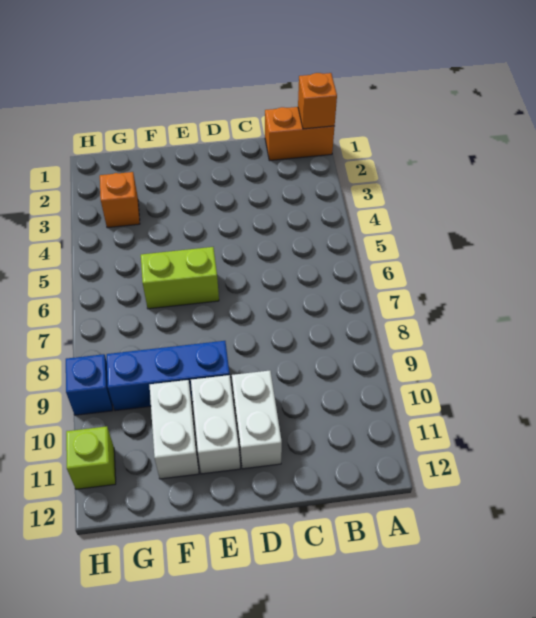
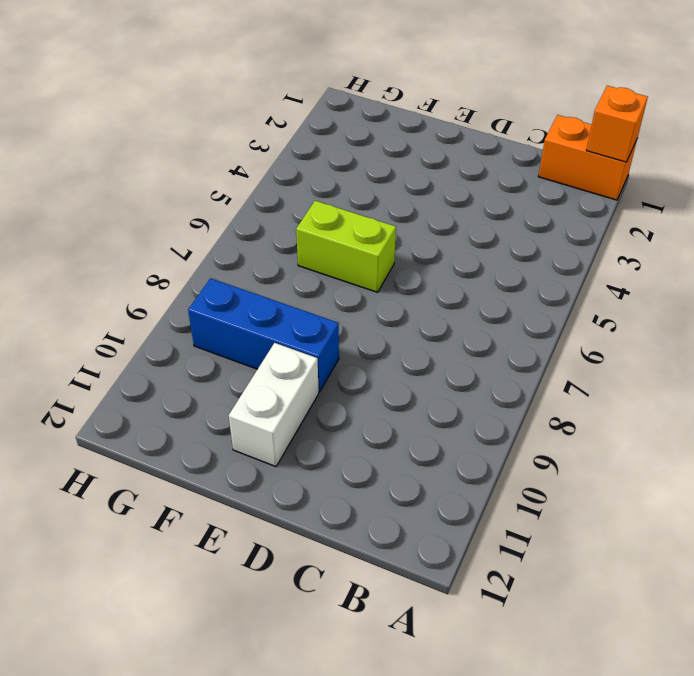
none -> white 1x2 brick [232,371,282,469]
none -> white 1x2 brick [150,380,199,479]

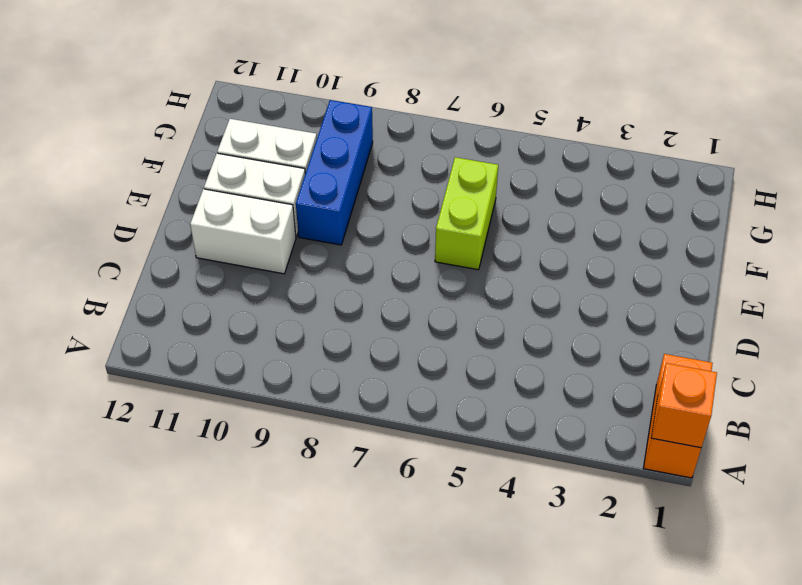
none -> orange 1x1 brick [100,172,140,228]
none -> blue 1x1 brick [66,354,113,415]

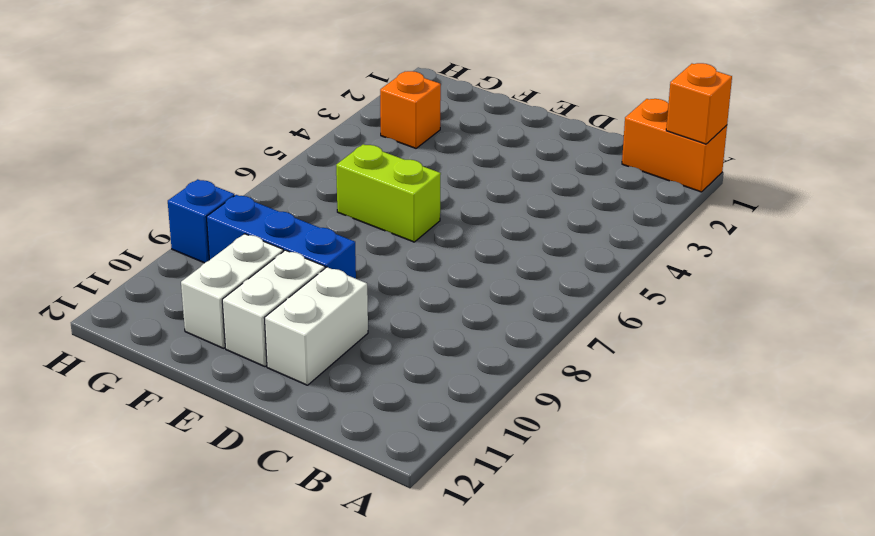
none -> lime 1x1 brick [66,426,116,489]

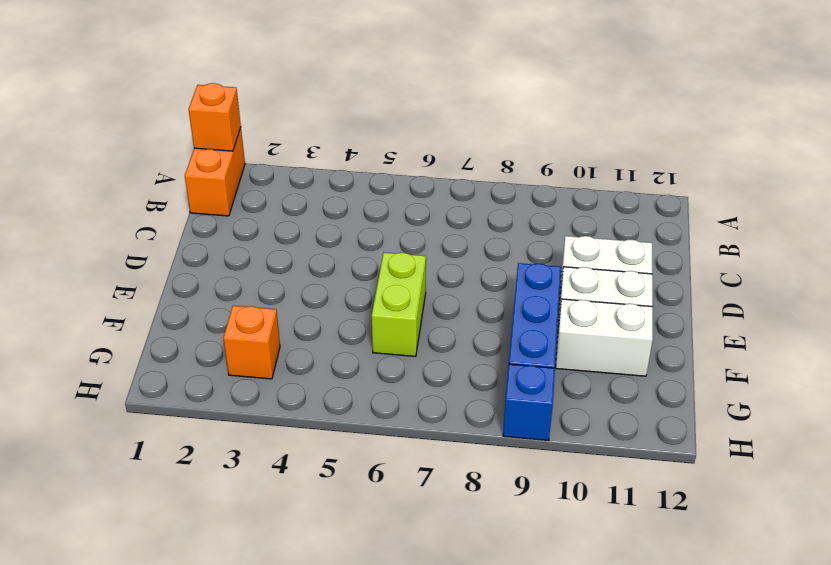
none -> lime 1x1 brick [66,426,116,489]

